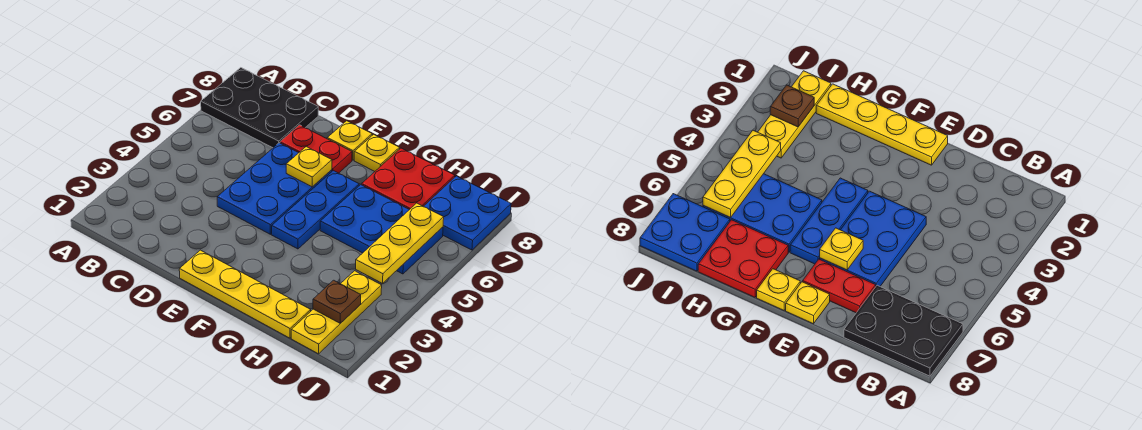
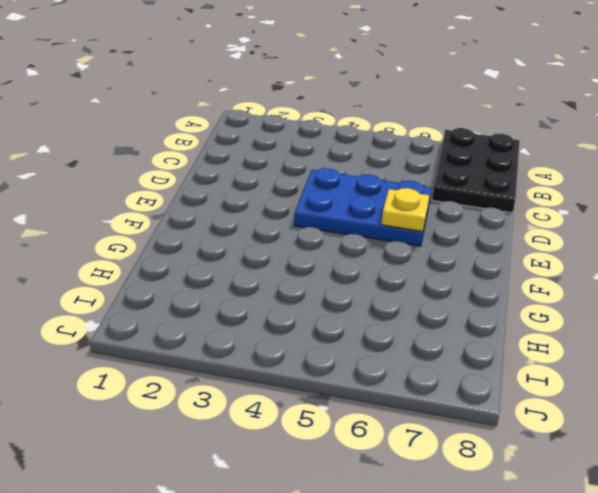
none -> red 1x2 plate [280,125,352,173]
none -> yellow 1x4 plate [179,250,311,338]
none -> yellow 1x1 plate [327,121,372,160]

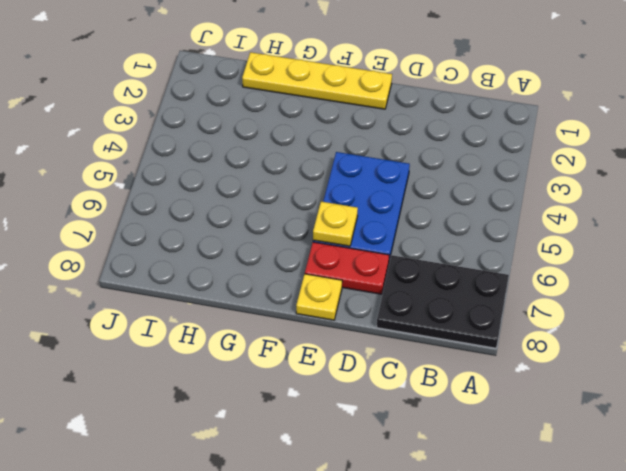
none -> blue 1x3 plate [272,171,359,249]
none -> yellow 1x1 plate [354,134,400,171]
none -> blue 2x3 plate [320,185,443,274]

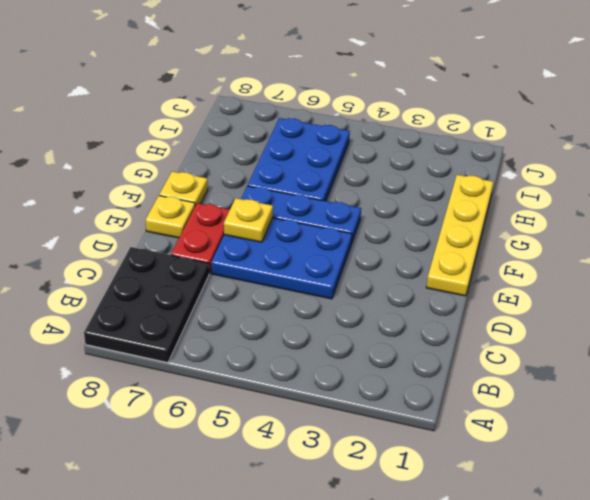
none -> red 2x2 plate [362,148,455,210]
none -> yellow 1x3 plate [291,271,382,354]
none -> blue 2x2 plate [424,176,511,250]

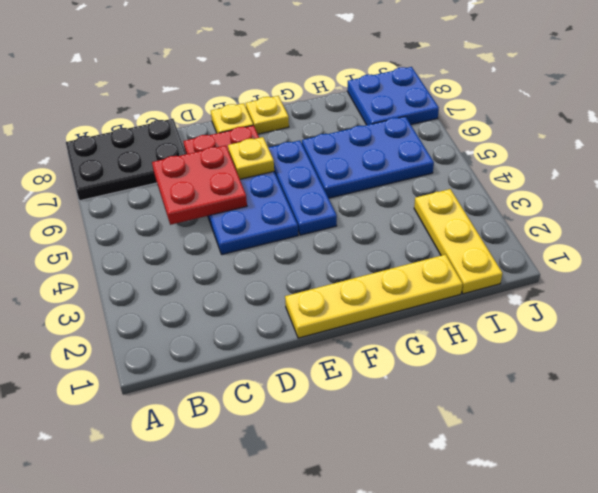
red 2x2 plate [152,145,247,225] -> red 2x2 plate moved to [362,148,455,210]
none -> brown 1x1 plate [313,280,361,323]
none -> yellow 1x3 plate [356,203,444,283]

